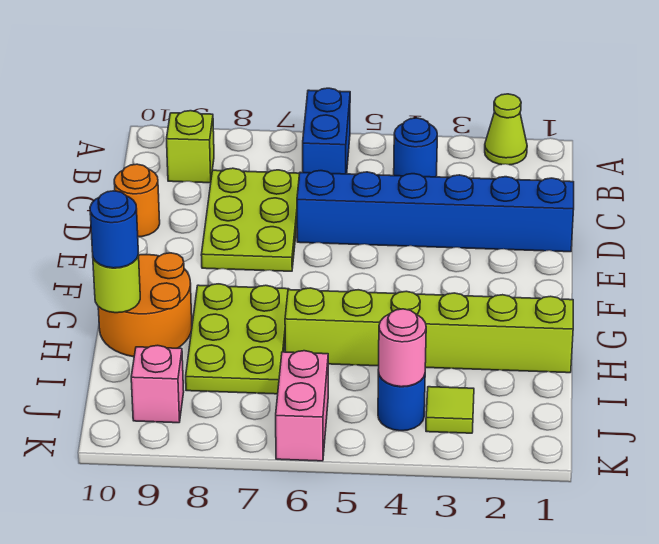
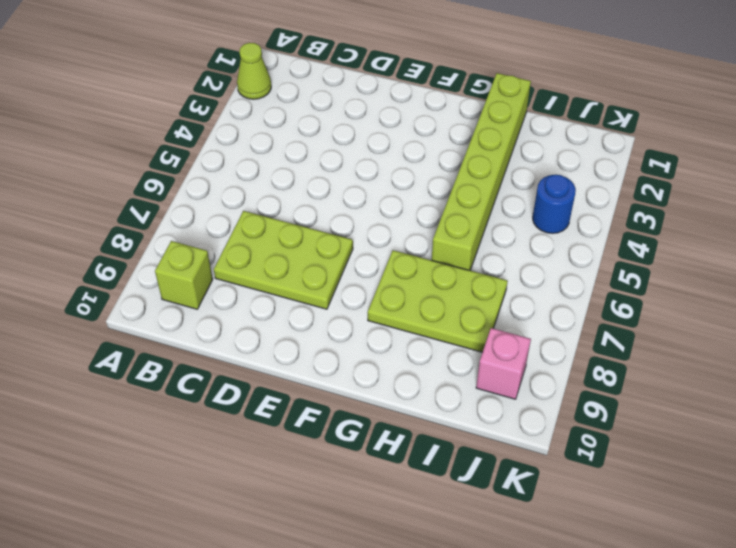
none -> blue 1x2 brick [303,88,350,174]
none -> blue 1x1 round brick [394,118,437,177]
none -> blue 1x6 brick [297,171,574,252]

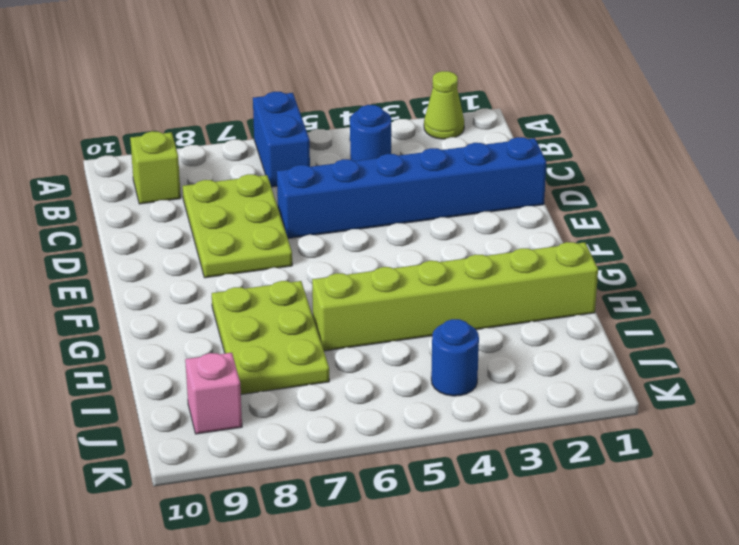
none -> orange 1x1 round brick [114,164,160,237]
none -> orange 2x2 round brick [98,253,192,357]
none -> lime 1x1 tile [426,387,474,433]

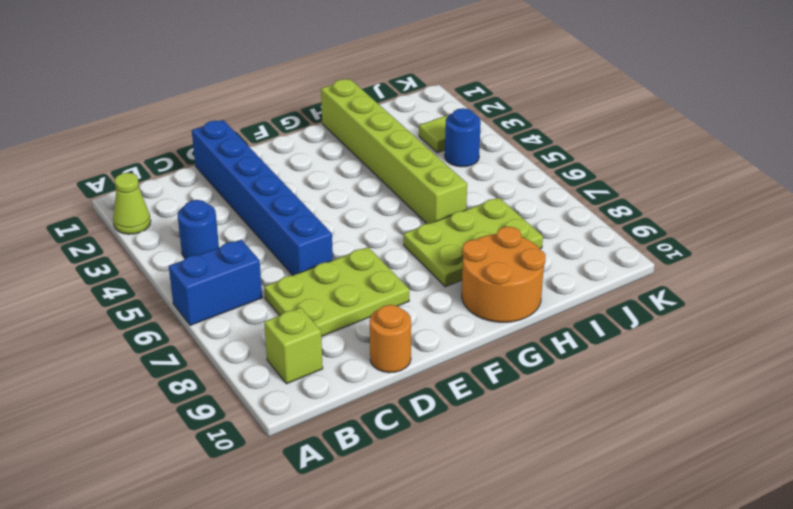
none -> pink 1x2 brick [276,351,328,461]
none -> pink 1x1 brick [131,345,184,423]
none -> lime 1x1 round brick [93,255,140,313]

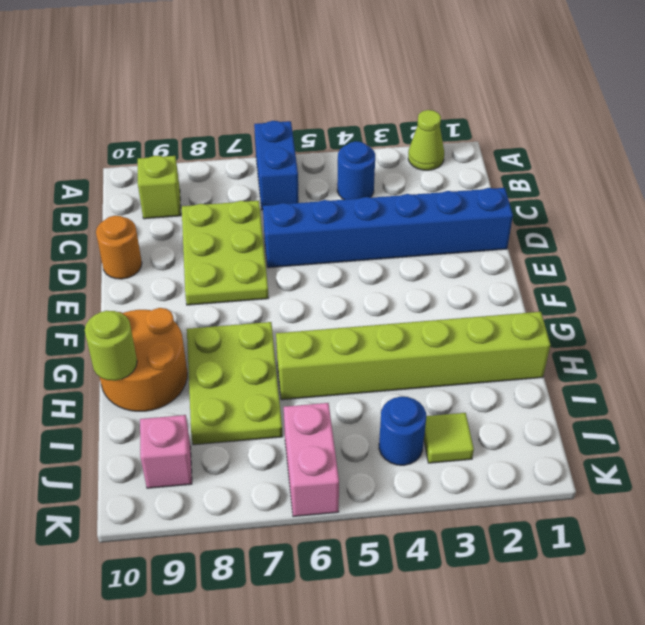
none -> pink 1x1 round brick [378,309,426,387]
none -> blue 1x1 round brick [90,191,139,268]

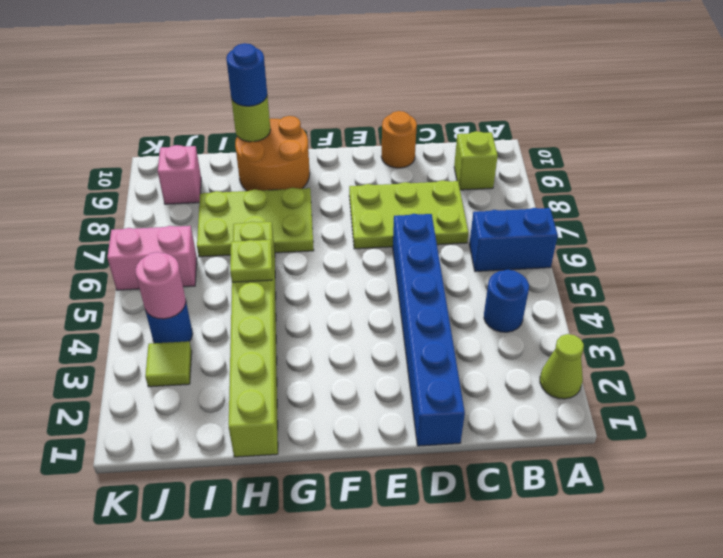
lime 1x1 plate [230,240,272,282] -> none

